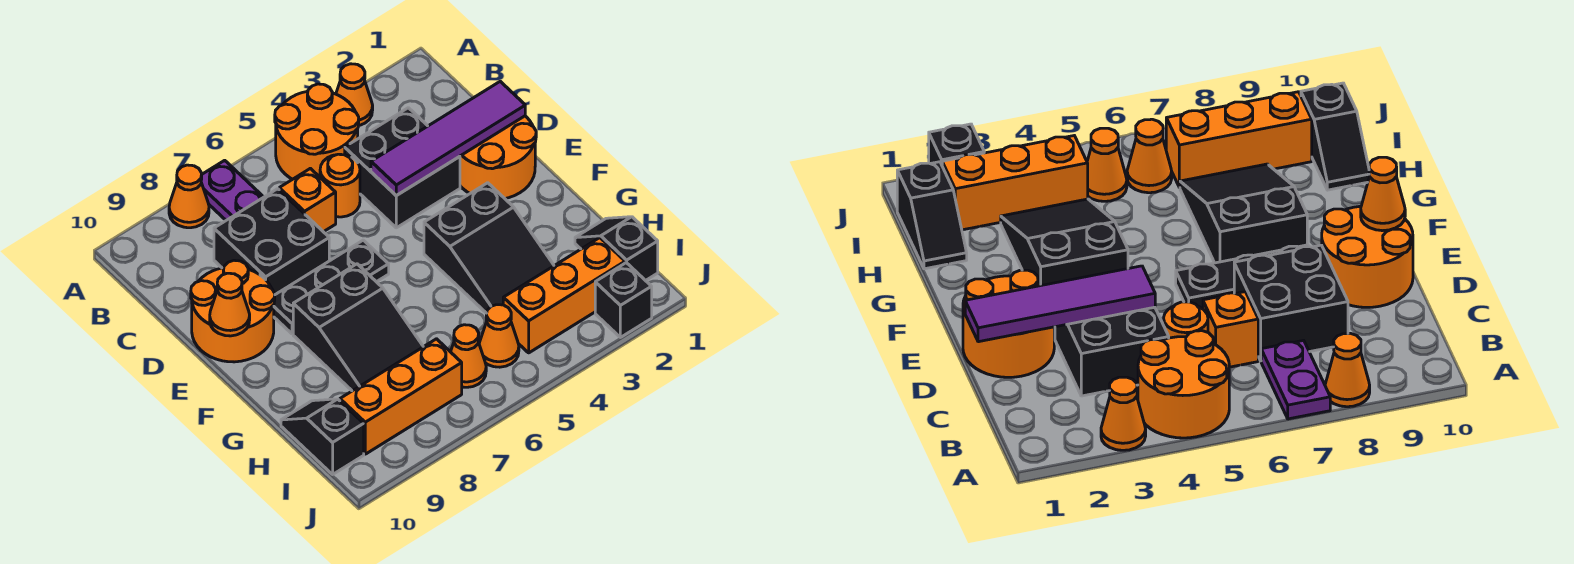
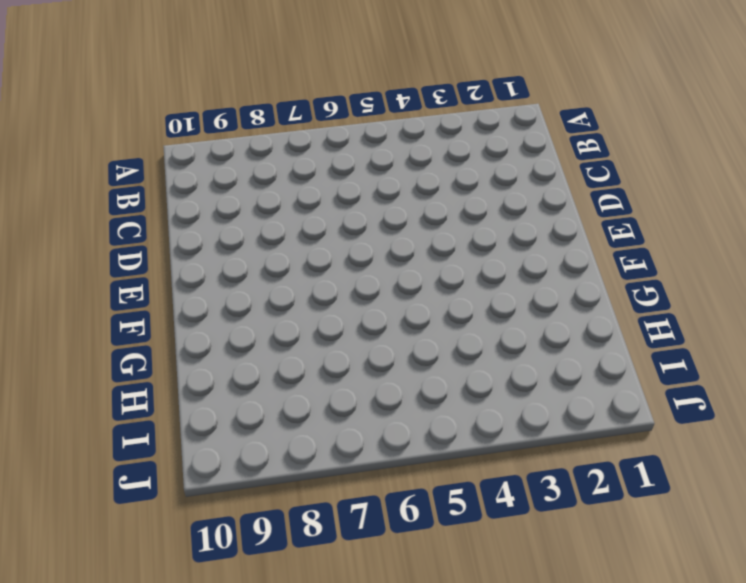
none -> orange 1x1 cone [336,64,373,126]
none -> orange 2x2 round brick [275,84,359,179]
none -> purple 1x2 plate [201,160,263,220]

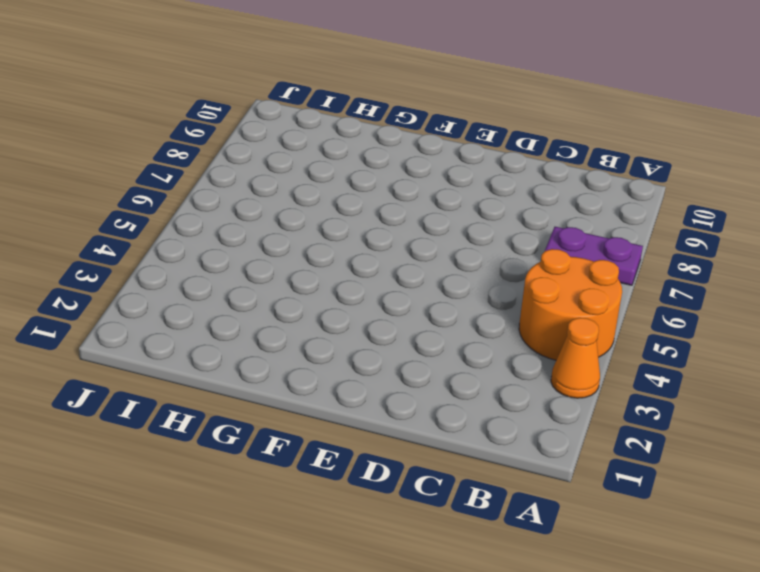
none -> orange 1x1 cone [169,165,209,228]
none -> black 2x2 brick [345,108,460,228]
none -> orange 1x1 round brick [320,154,360,217]

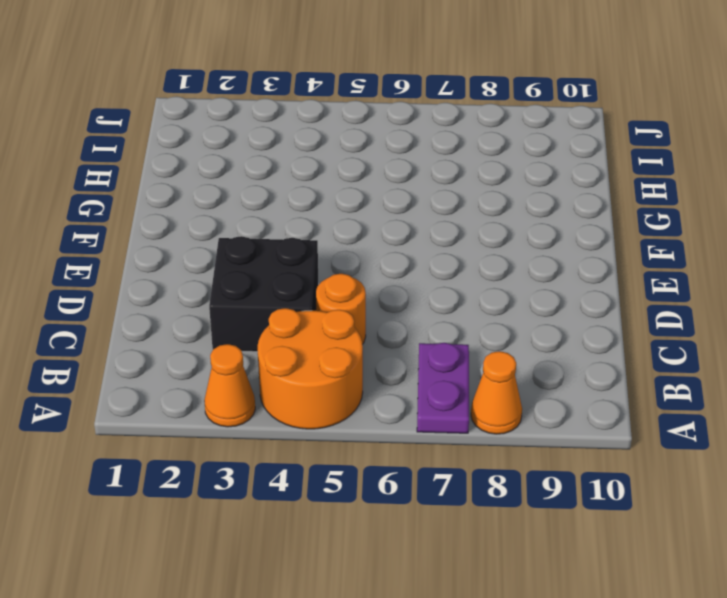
none -> orange 1x1 brick [279,168,336,232]
none -> black 2x2 brick [214,189,329,294]
none -> orange 2x2 round brick [460,116,536,199]

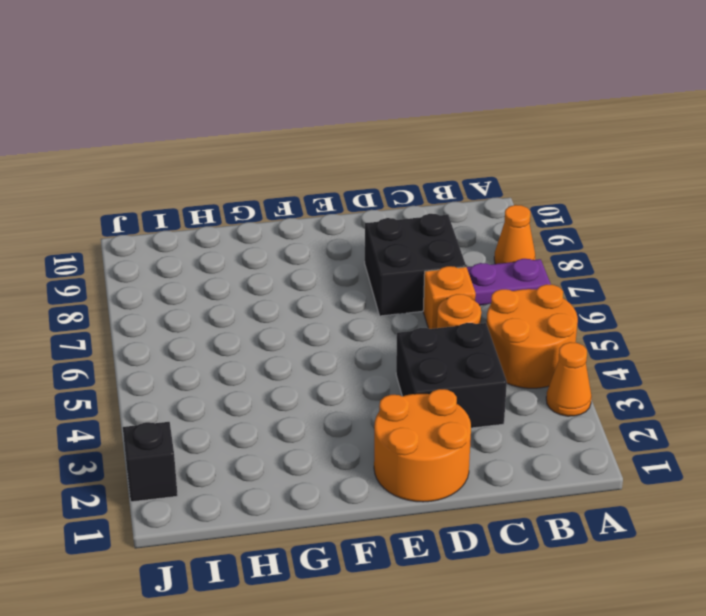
none -> orange 2x2 round brick [191,260,275,362]
none -> black 1x3 plate [274,240,389,334]
none -> black 2x3 slope [424,183,554,313]

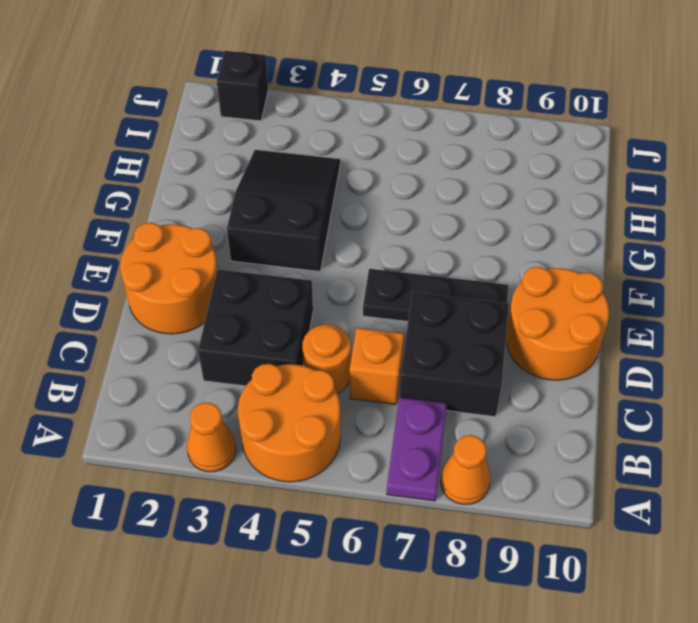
none -> black 2x3 slope [293,264,423,391]
none -> black 1x2 slope [575,217,658,281]
none -> black 1x2 slope [281,399,364,474]

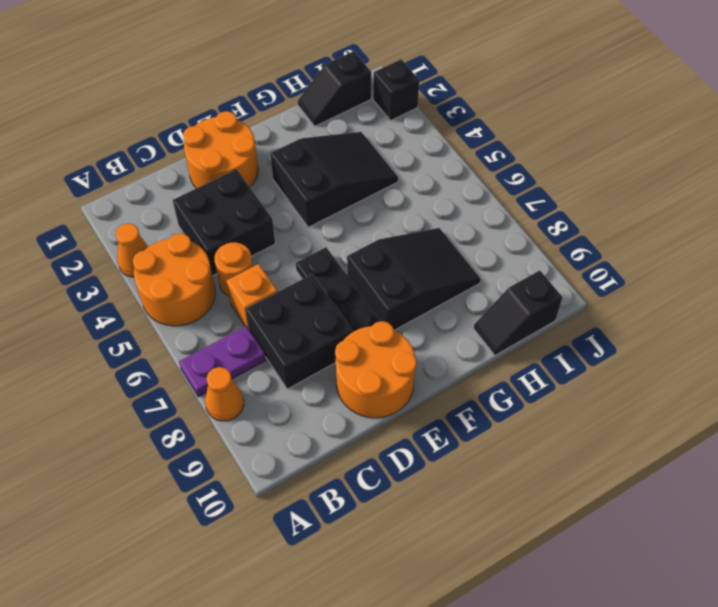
none -> orange 1x3 brick [503,238,625,353]
none -> orange 1x1 cone [479,305,519,367]
none -> orange 1x1 cone [451,325,486,387]

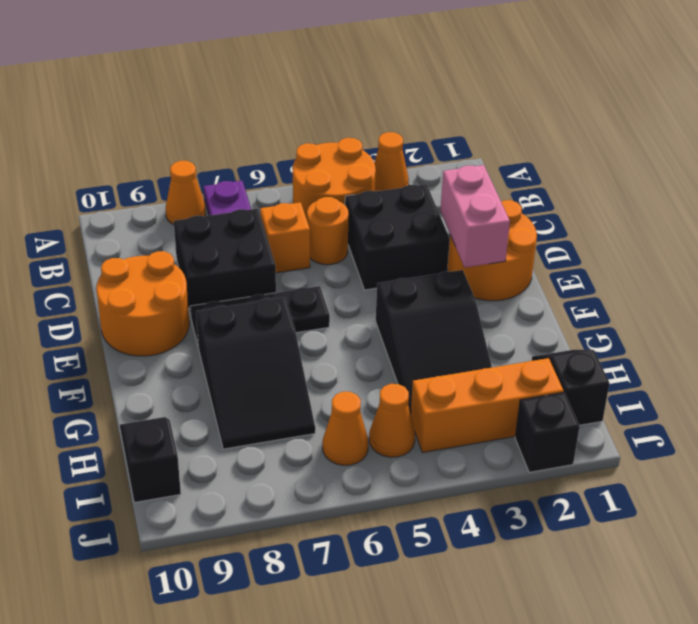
pink 1x2 brick [440,165,510,268] -> purple 1x4 tile [371,81,525,196]
none -> orange 1x3 brick [340,339,462,454]
none -> orange 1x1 cone [210,273,250,336]

